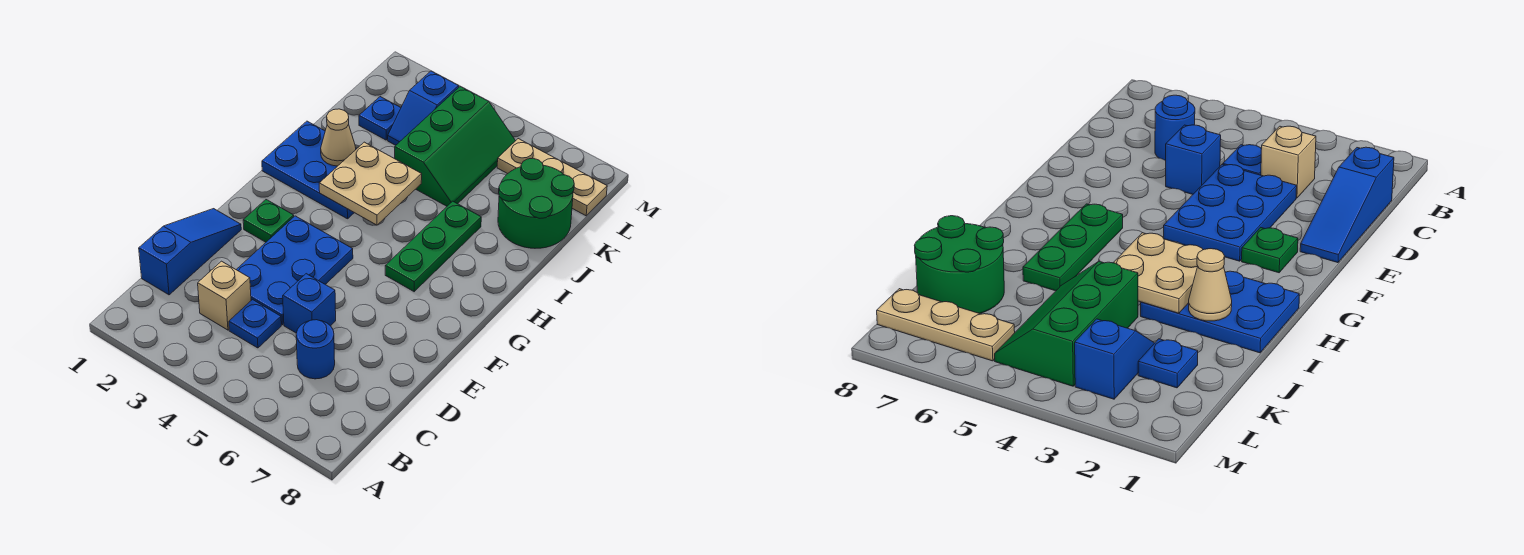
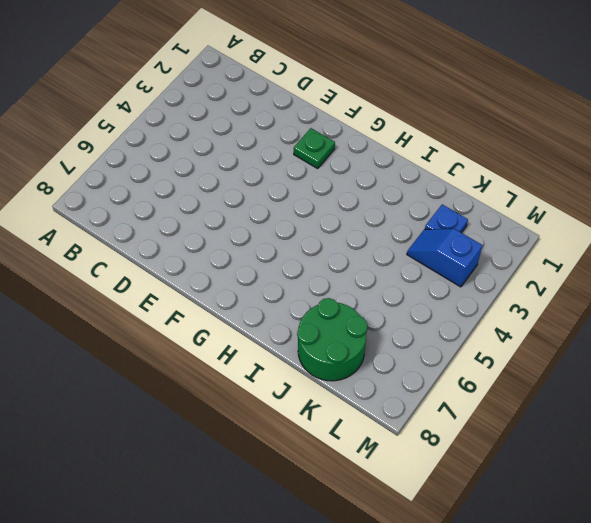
none -> blue 1x3 slope [139,209,241,295]
none -> tan 1x1 brick [198,261,251,330]
none -> blue 1x1 plate [229,300,281,348]

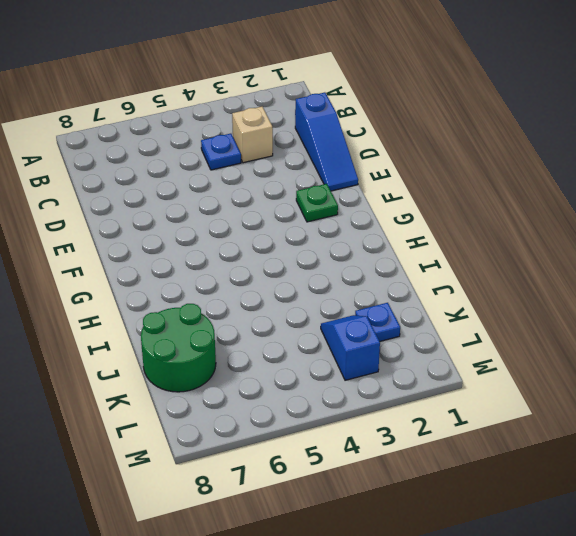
none -> blue 1x1 round brick [296,320,335,379]
none -> blue 2x3 plate [236,216,353,325]
none -> blue 1x1 brick [283,274,336,333]

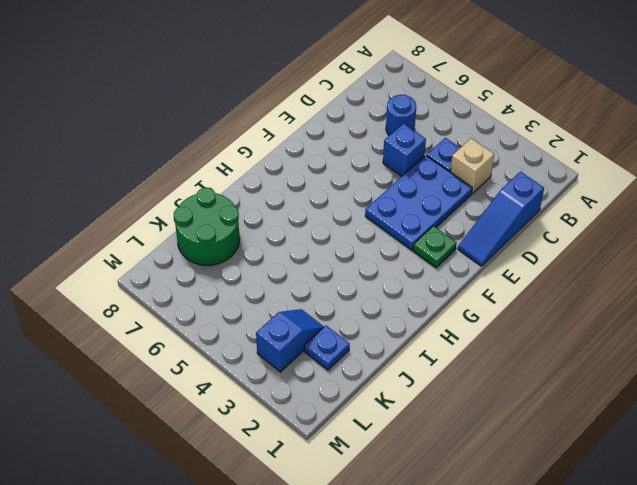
none -> green 1x3 plate [385,201,481,292]
none -> blue 2x3 plate [262,121,357,219]
none -> green 2x3 slope [395,86,515,206]

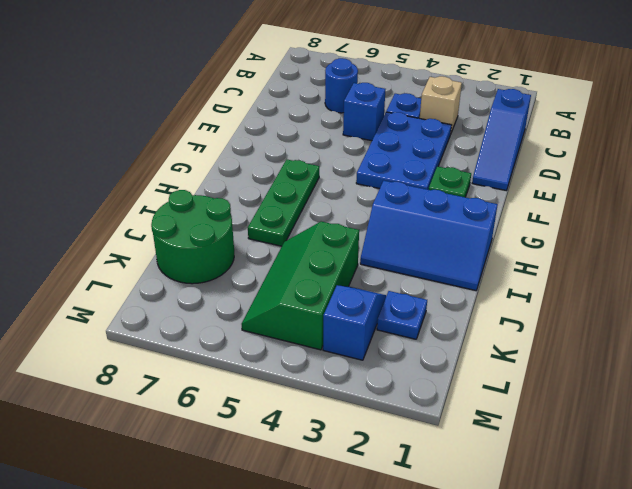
blue 2x3 slope [360,181,498,291] -> blue 2x3 plate [262,121,357,219]
none -> tan 1x3 plate [497,139,607,216]
none -> tan 2x2 plate [319,142,422,225]
none -> tan 1x1 cone [321,109,356,166]

